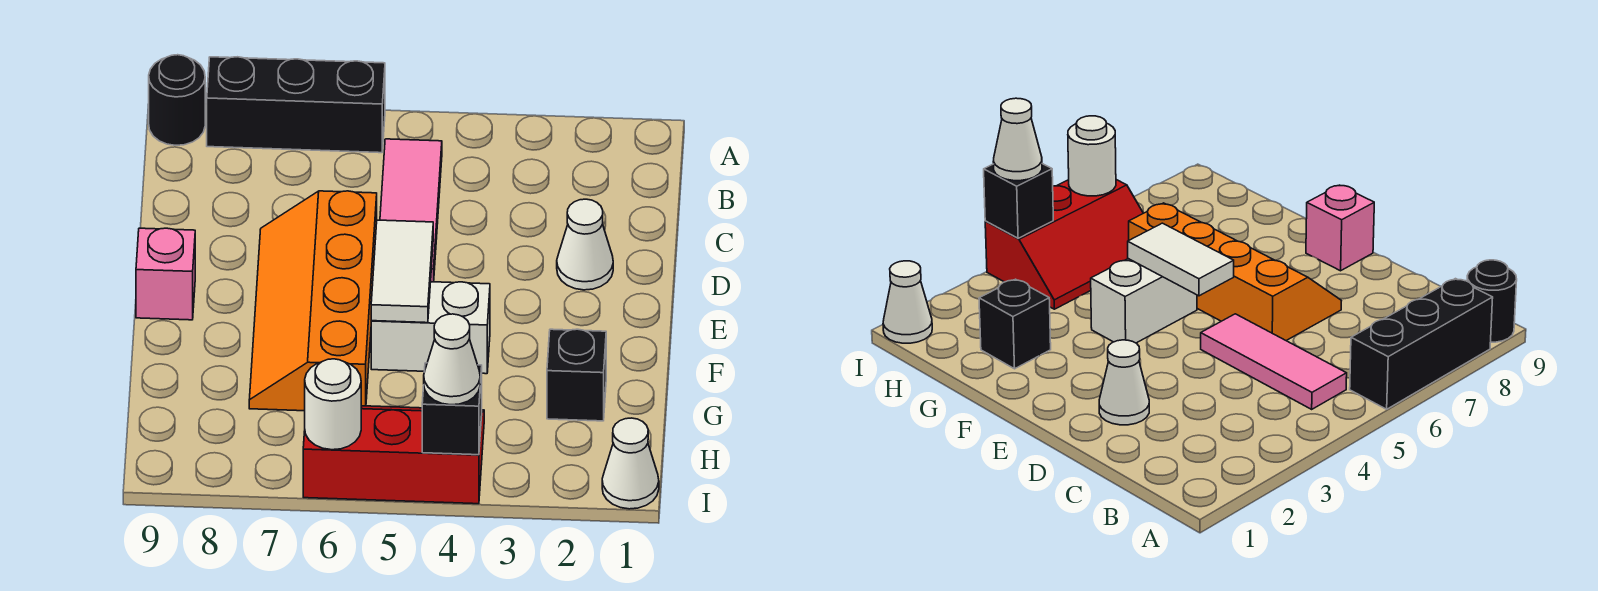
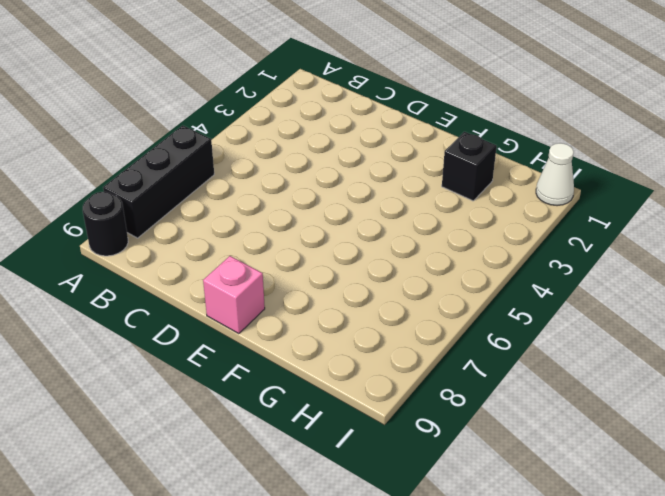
none -> pink 1x3 tile [380,139,442,282]
none -> white 1x1 cone [557,199,613,290]
none -> orange 2x4 slope [249,191,377,411]

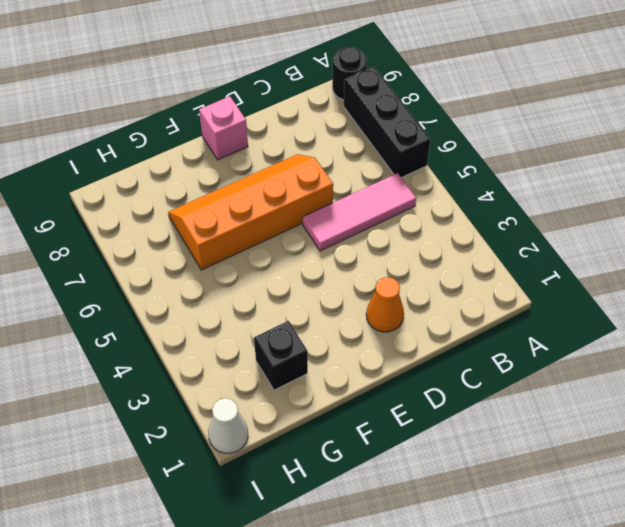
orange 1x1 cone [366,277,404,332] -> white 1x1 cone [557,199,613,290]
none -> white 1x2 brick [371,282,490,374]
none -> red 2x3 slope [303,406,484,504]
none -> white 1x2 tile [371,220,433,323]

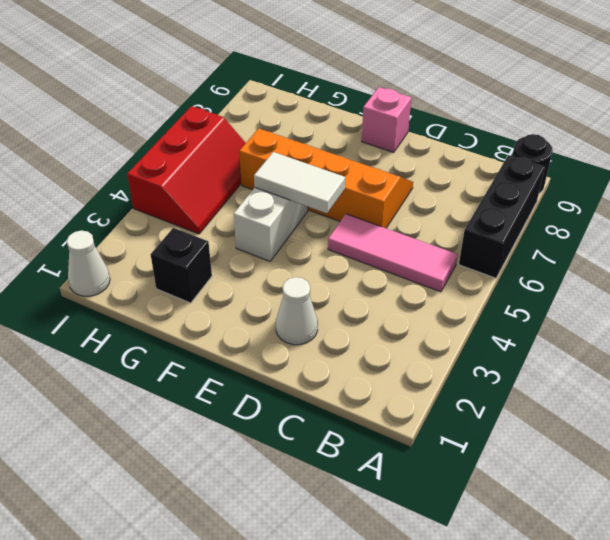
none -> black 1x1 brick [422,363,482,455]
none -> white 1x1 round brick [305,359,361,450]
none -> white 1x1 cone [424,314,480,405]

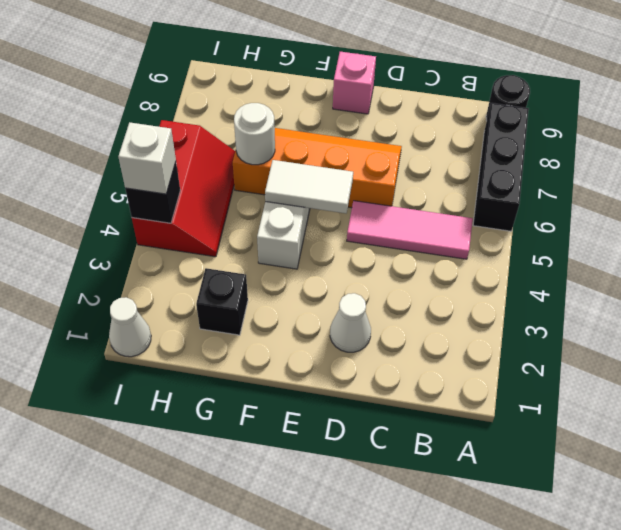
white 1x1 round brick [234,103,275,165] -> white 1x1 round brick moved to [305,359,361,450]
white 1x1 brick [118,122,176,194] -> white 1x1 cone [424,314,480,405]

